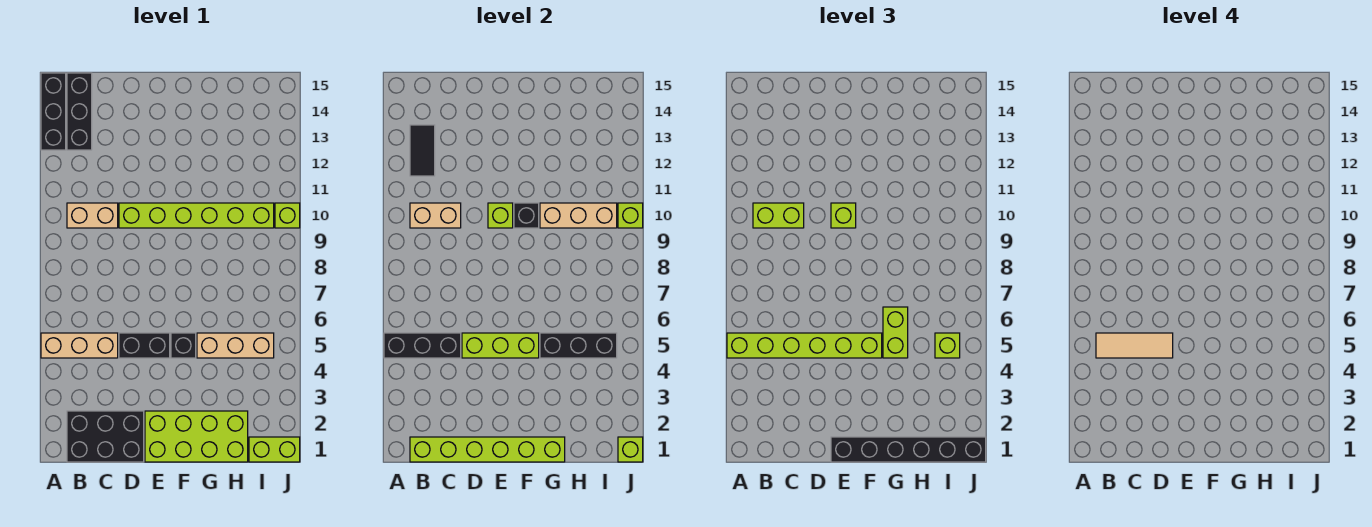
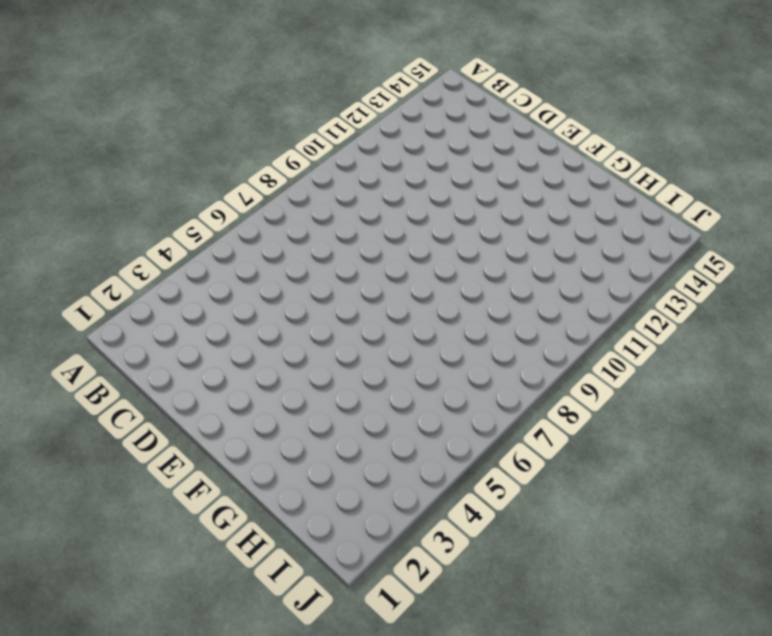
none -> tan 1x3 brick [41,333,118,358]
none -> black 1x3 brick [41,73,66,150]
none -> black 2x3 brick [67,411,144,462]
none -> tan 1x2 brick [67,203,118,228]

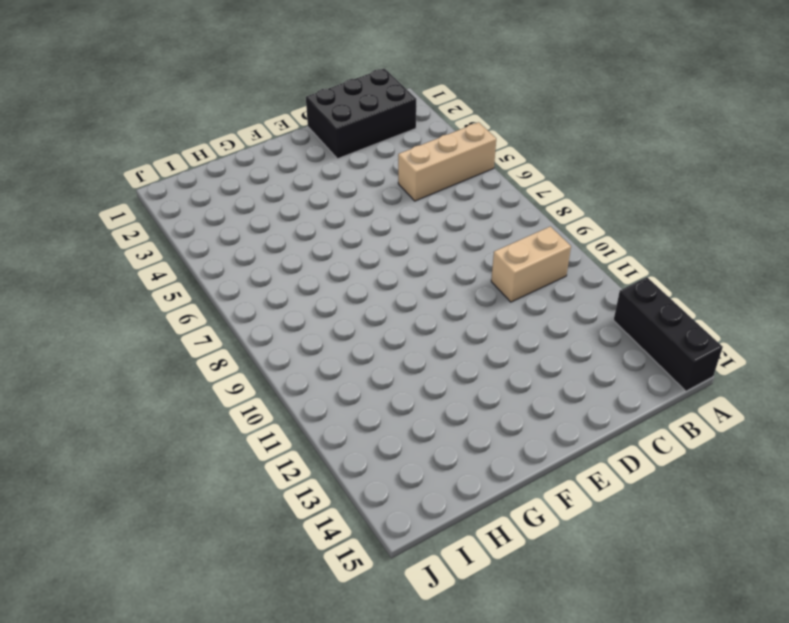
none -> black 1x3 brick [67,73,92,150]
none -> black 1x2 brick [119,333,170,358]
none -> lime 1x6 brick [119,203,274,228]
none -> lime 2x4 brick [145,411,248,462]

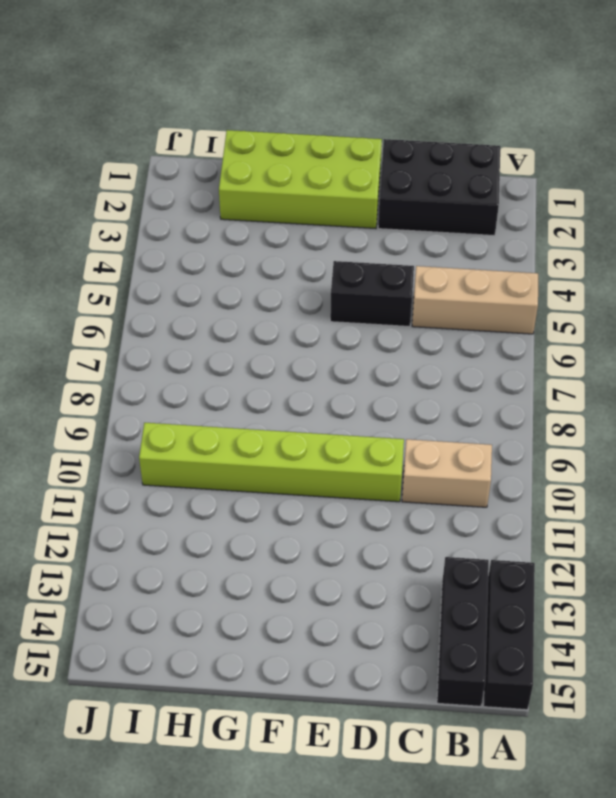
none -> black 1x1 brick [171,333,196,358]
none -> tan 1x3 brick [197,333,274,358]
none -> lime 1x2 brick [249,437,300,462]
none -> lime 1x1 brick [275,203,300,228]

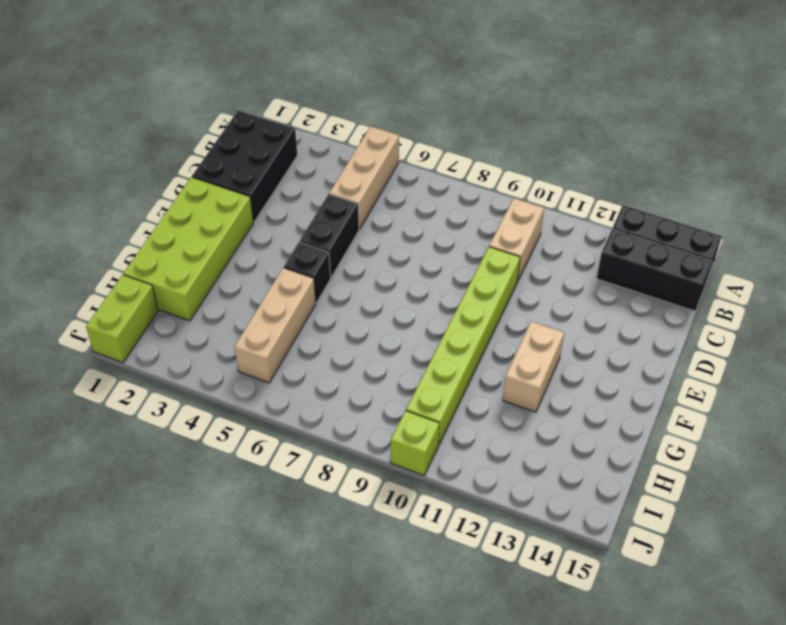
tan 1x2 brick [503,321,564,412] -> tan 1x2 brick moved to [410,203,461,228]
none -> black 1x3 brick [384,333,461,358]
none -> lime 1x6 brick [410,437,565,462]
none -> black 1x2 tile [410,125,435,176]
none -> lime 1x3 brick [462,333,539,358]

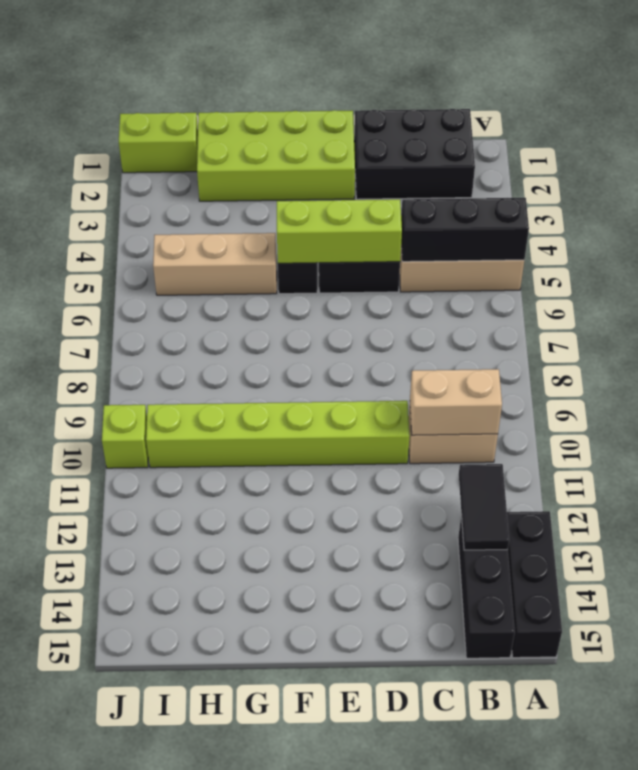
none -> lime 1x6 brick [410,437,565,462]
none -> lime 1x1 brick [488,203,513,228]
none -> black 1x1 brick [514,203,539,228]
none -> black 1x3 brick [540,333,617,358]

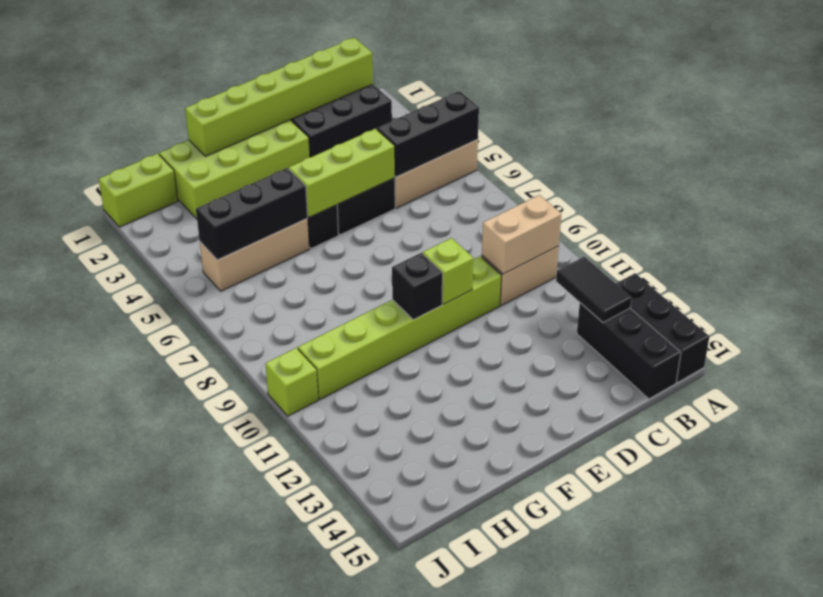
none -> tan 1x3 brick [540,203,617,228]
none -> lime 1x1 brick [618,437,643,462]
none -> lime 1x1 brick [618,203,643,228]
none -> lime 1x6 brick [727,333,882,358]

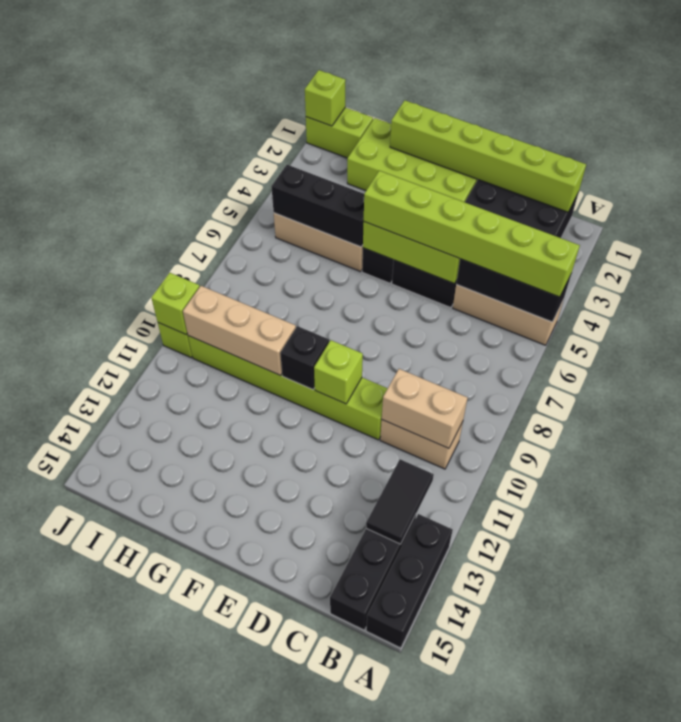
none -> lime 1x2 brick [753,203,804,228]
none -> black 1x6 brick [831,437,986,462]
none -> lime 1x1 brick [831,203,856,228]
none -> lime 1x2 brick [883,307,908,358]

